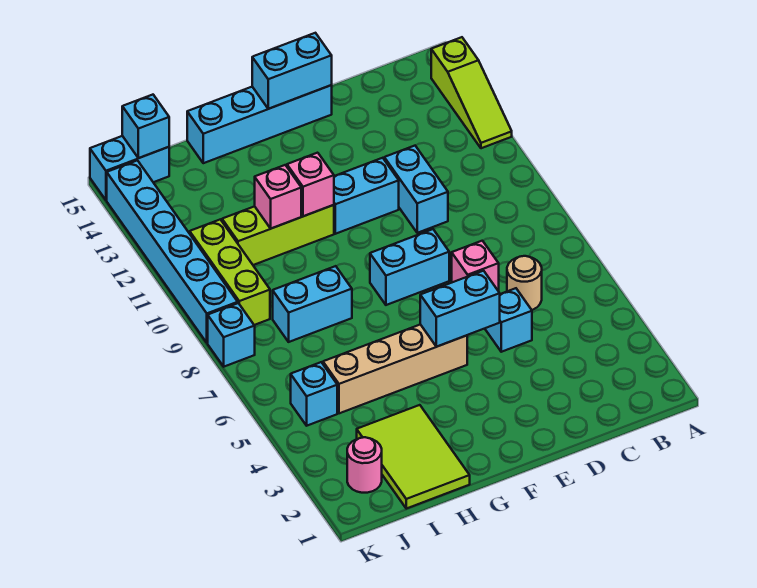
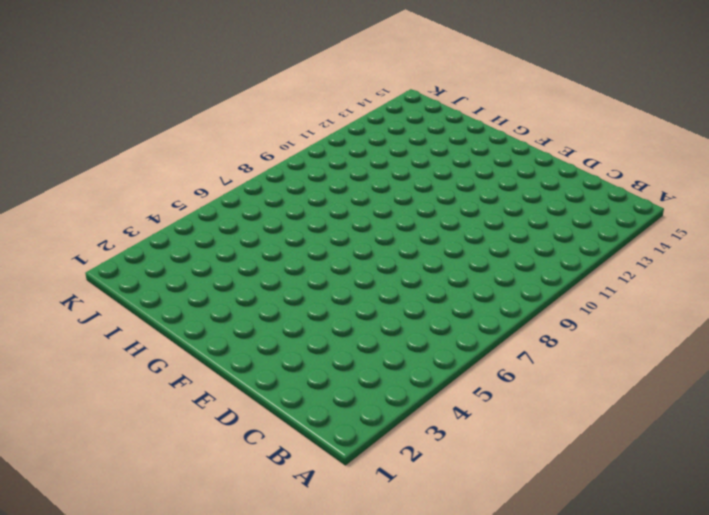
none -> lime 1x3 slope [431,37,512,148]
none -> tan 1x1 round brick [507,256,542,310]
none -> cyan 1x1 brick [485,288,532,352]

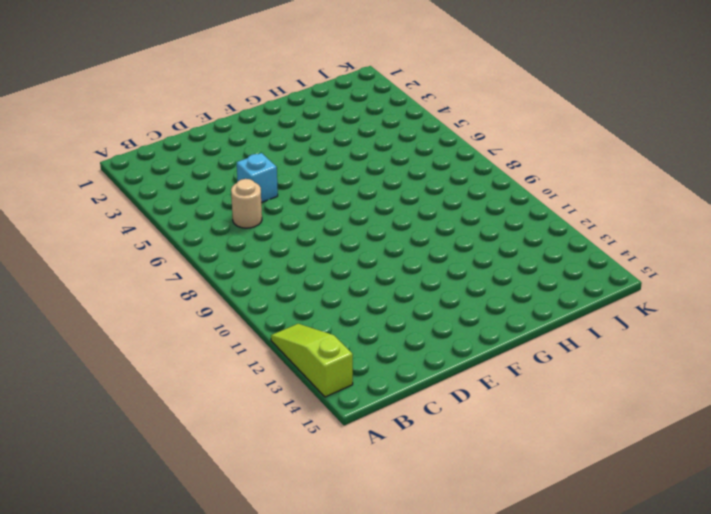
none -> pink 1x1 brick [452,241,499,291]
none -> cyan 1x2 brick [384,146,448,233]
none -> cyan 1x2 brick [370,229,449,305]

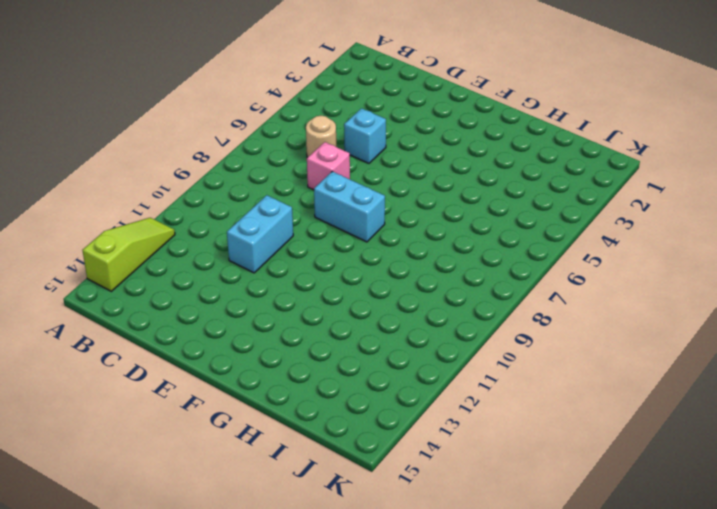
none -> cyan 1x2 brick [334,158,399,234]
none -> cyan 1x4 brick [187,85,332,163]
none -> tan 1x4 brick [323,325,467,413]

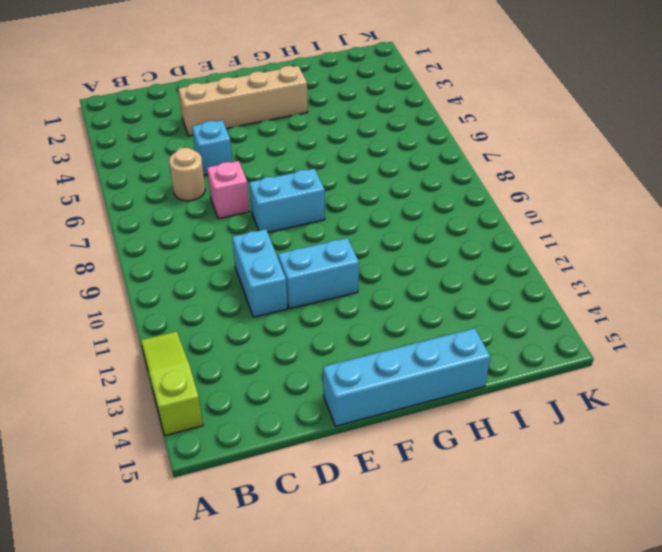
tan 1x4 brick [178,66,308,136] -> tan 1x4 brick moved to [323,325,467,413]
none -> lime 1x3 brick [222,205,334,265]
none -> lime 2x3 tile [357,405,470,509]
none -> cyan 1x2 brick [273,266,352,342]

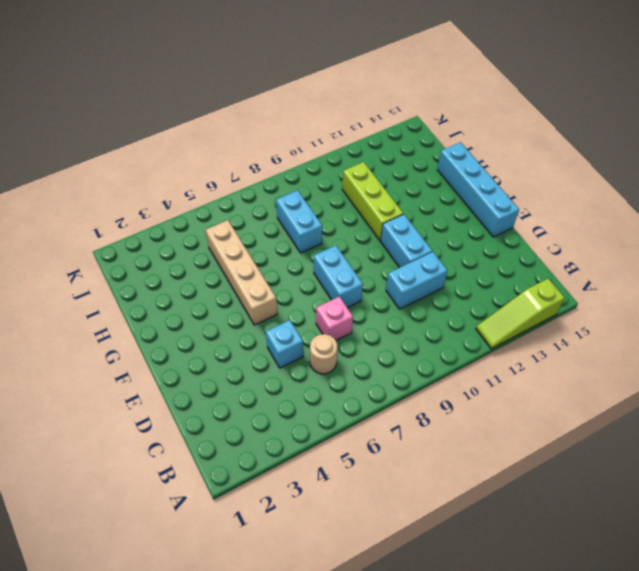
none -> lime 2x3 tile [357,405,470,509]
none -> pink 1x1 round brick [347,437,382,493]
none -> cyan 1x1 brick [291,362,337,426]

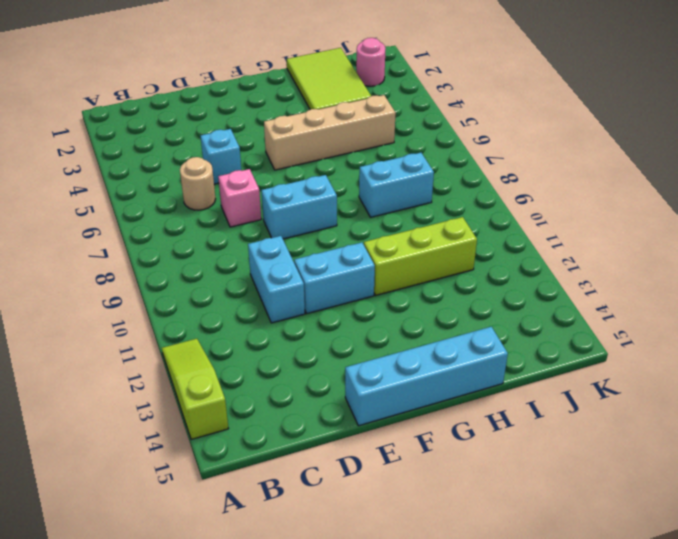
none -> cyan 1x1 brick [291,362,337,426]
none -> lime 1x3 brick [190,219,270,325]
none -> cyan 1x2 brick [90,136,169,200]

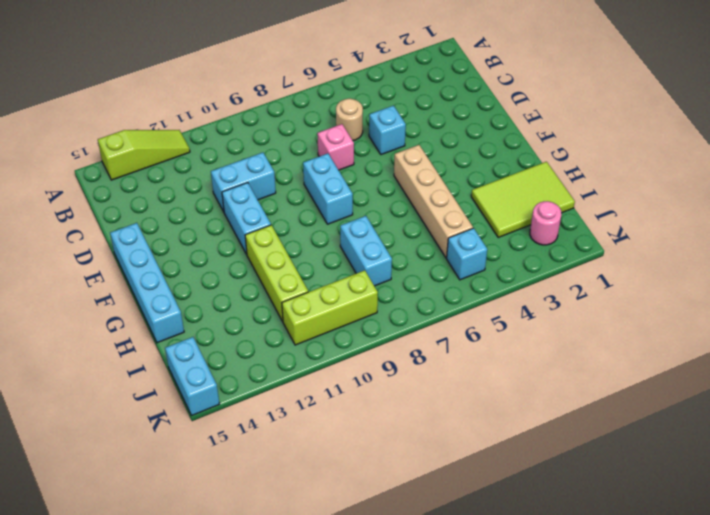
none -> cyan 1x1 brick [208,303,255,367]
none -> cyan 1x6 brick [107,160,238,343]
none -> cyan 1x2 brick [420,271,500,347]

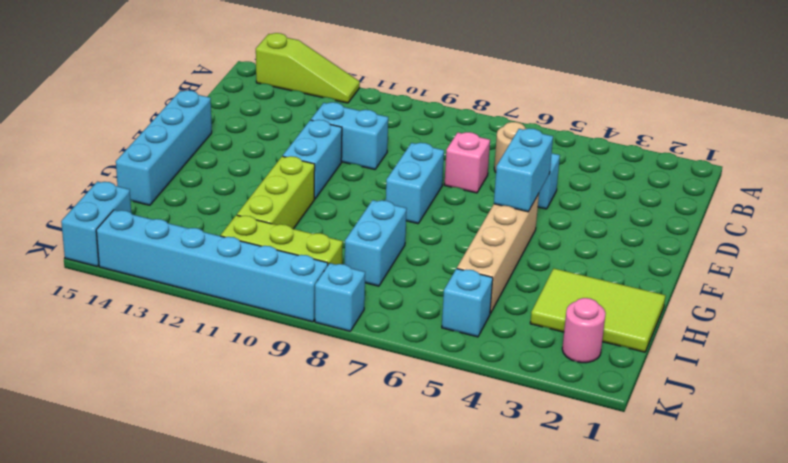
none -> cyan 1x2 brick [252,33,332,109]
none -> pink 1x1 brick [287,153,334,216]
none -> pink 1x1 brick [255,165,301,228]

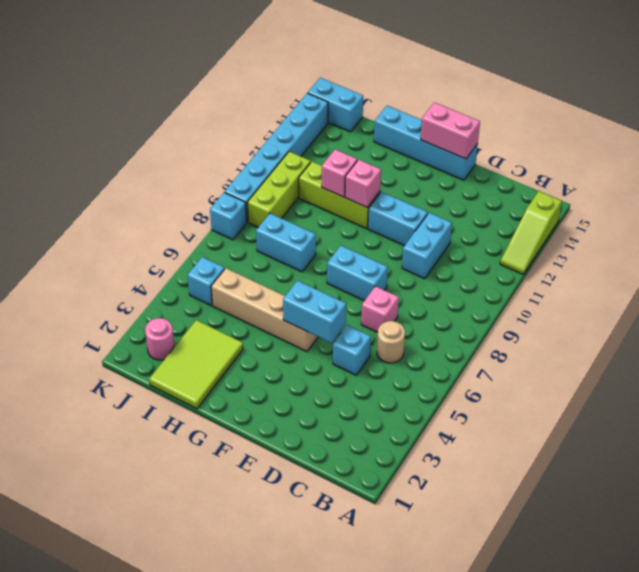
pink 1x2 brick [421,102,480,159] -> cyan 1x2 brick [252,33,332,109]
none -> cyan 1x1 brick [122,95,169,158]

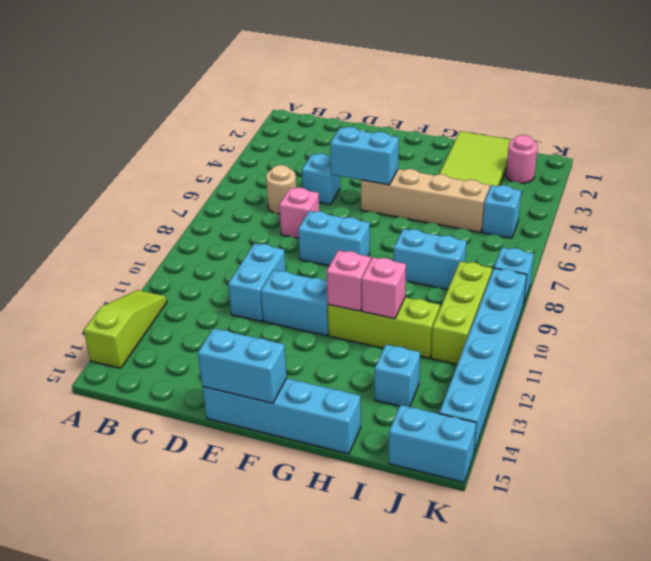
cyan 1x1 brick [375,345,420,407] -> cyan 1x1 brick moved to [122,95,169,158]

